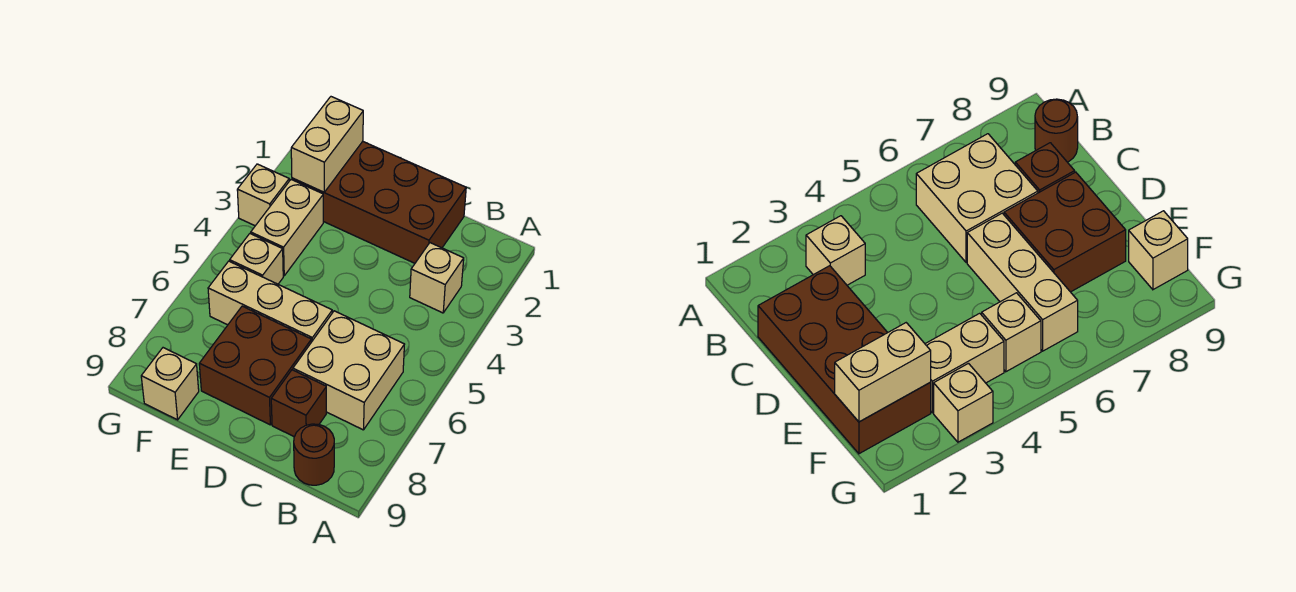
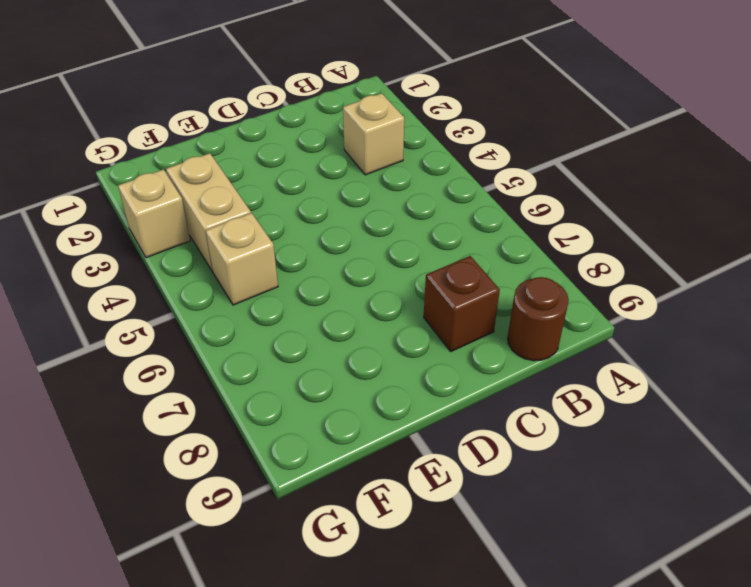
none -> tan 2x2 brick [293,311,405,430]
none -> brown 2x4 brick [292,141,466,263]
none -> tan 1x3 brick [208,261,332,342]

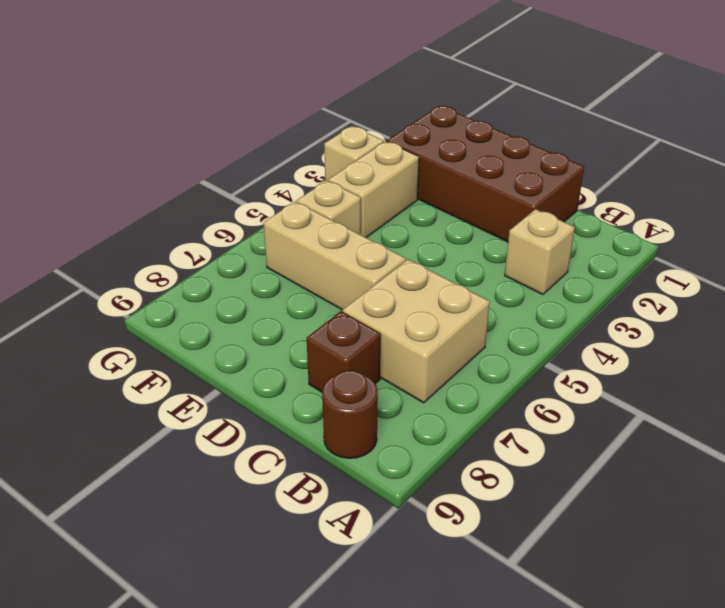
none -> brown 2x2 brick [199,306,311,425]
none -> tan 1x1 brick [141,348,199,420]
none -> tan 1x2 brick [291,97,363,192]

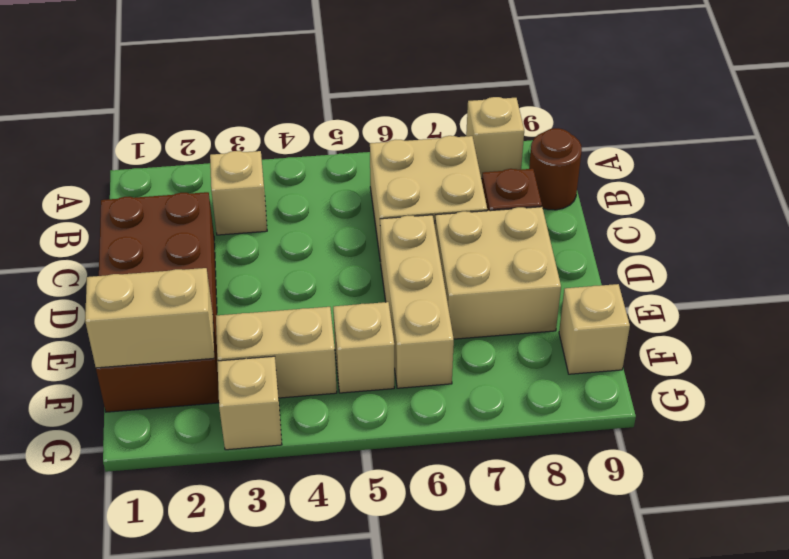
tan 1x1 brick [466,97,524,179] -> none
tan 2x2 brick [435,207,561,339] -> brown 2x2 brick [199,306,311,425]

